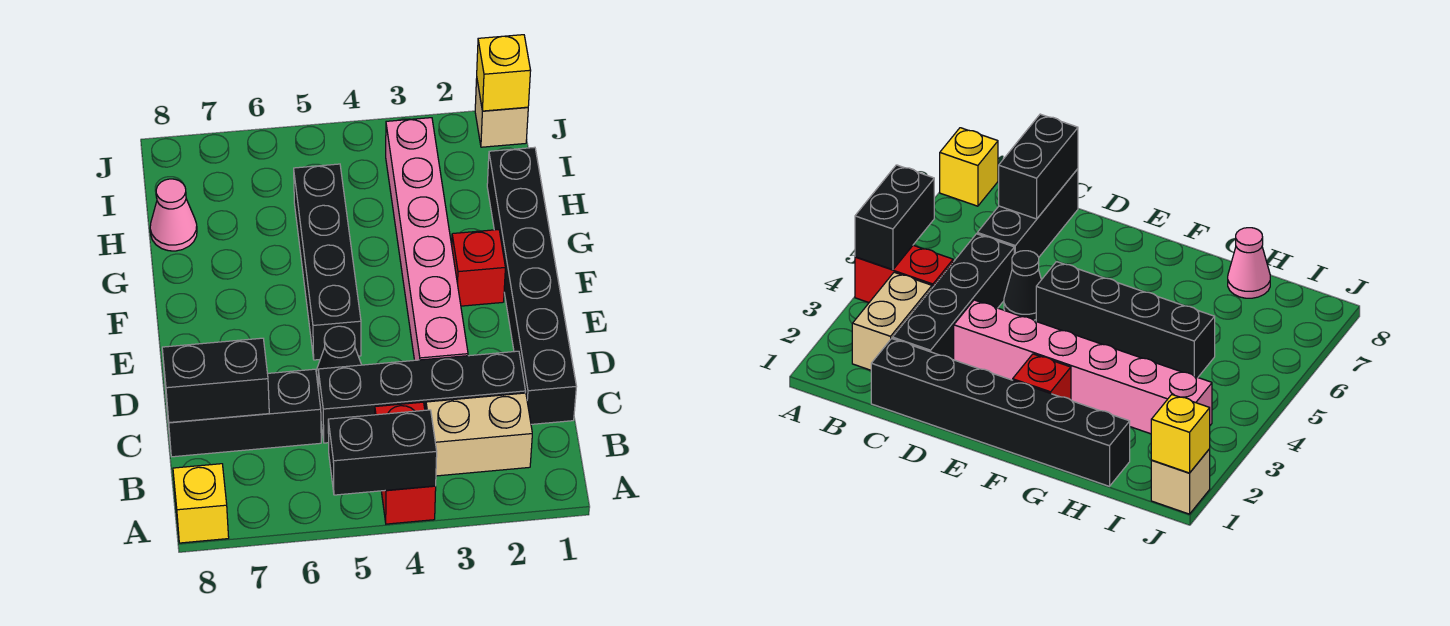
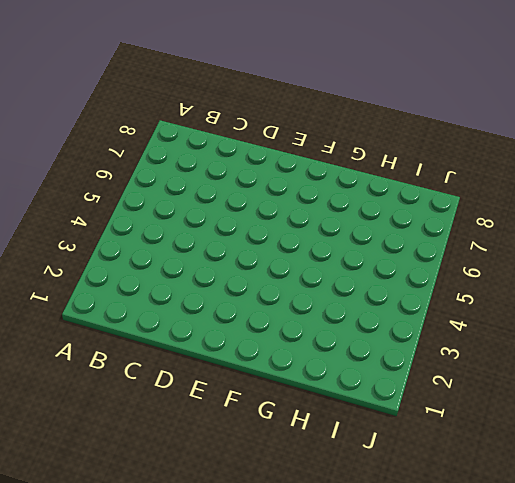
none -> red 1x2 brick [375,402,436,524]
none -> yellow 1x1 brick [173,464,229,543]
none -> tan 1x2 brick [426,393,532,476]

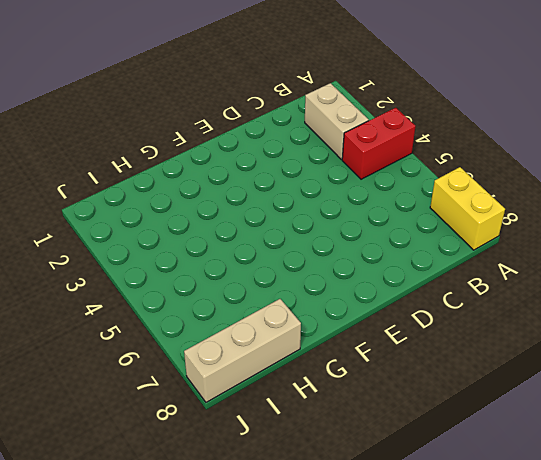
yellow 1x2 brick [430,167,505,250] -> yellow 1x1 brick [173,464,229,543]
tan 1x3 brick [184,299,301,402] -> pink 1x1 cone [150,179,197,251]
none -> black 1x6 brick [487,147,577,424]
none -> black 1x4 brick [318,351,526,443]
none -> black 1x3 brick [166,369,321,457]

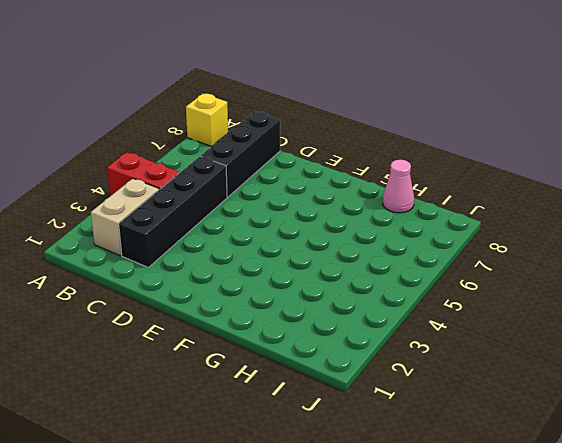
none -> black 1x6 brick [487,147,577,424]
none -> pink 1x6 brick [386,118,468,360]
none -> black 1x1 cone [316,326,361,388]

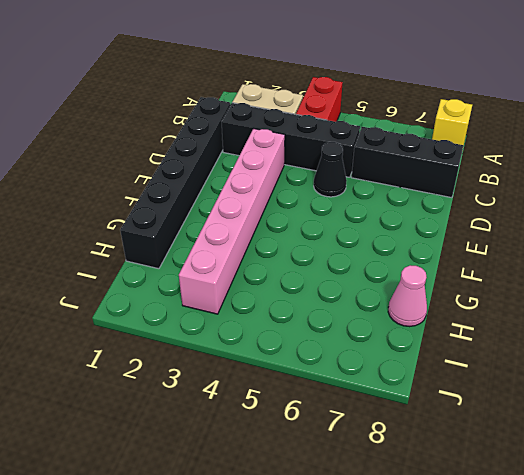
none -> black 1x4 brick [294,164,361,360]
none -> red 1x1 brick [452,230,505,306]
none -> tan 1x1 brick [475,79,528,147]

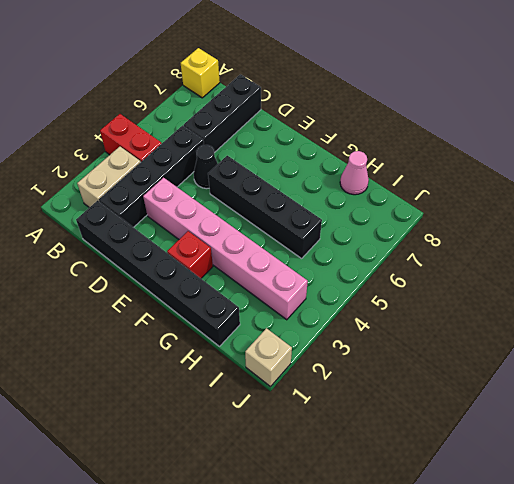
none -> black 1x2 brick [328,410,437,495]
none -> black 1x2 brick [162,338,269,423]
none -> yellow 1x1 brick [477,35,531,111]

